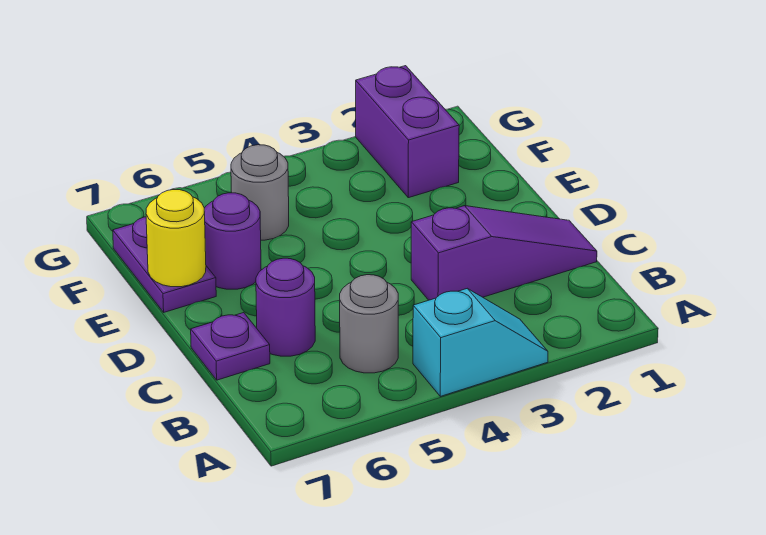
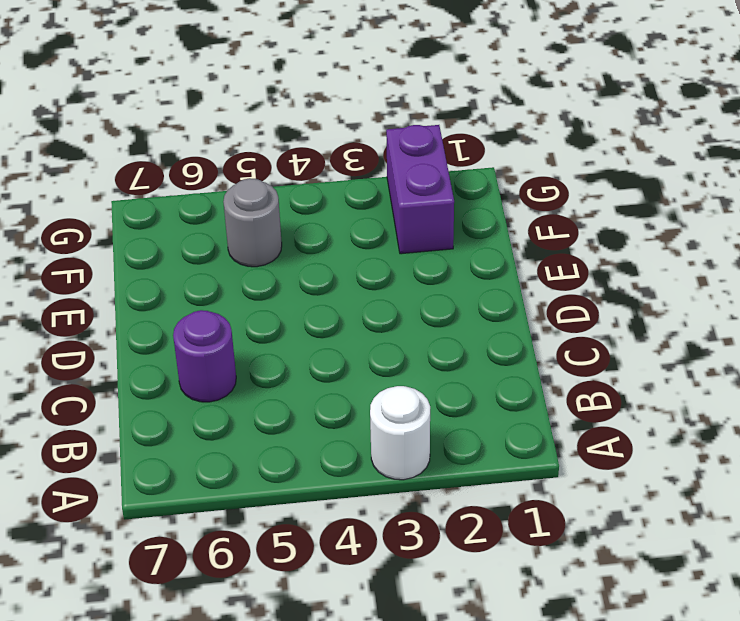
white 1x1 round brick [370,386,430,480] -> cyan 1x2 slope [413,289,548,396]
none -> grey 1x1 round brick [340,275,398,373]
none -> purple 1x3 slope [411,206,597,300]

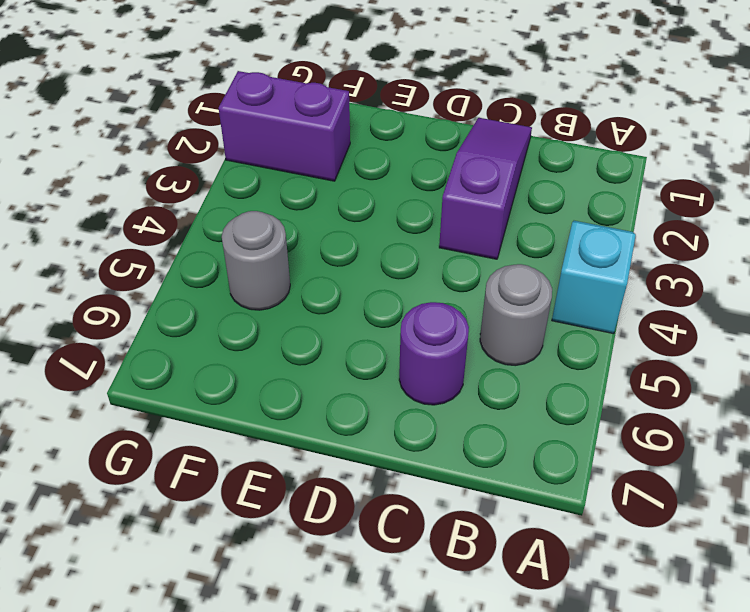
none -> purple 1x1 plate [191,313,270,380]
none -> purple 1x1 round brick [204,193,261,289]

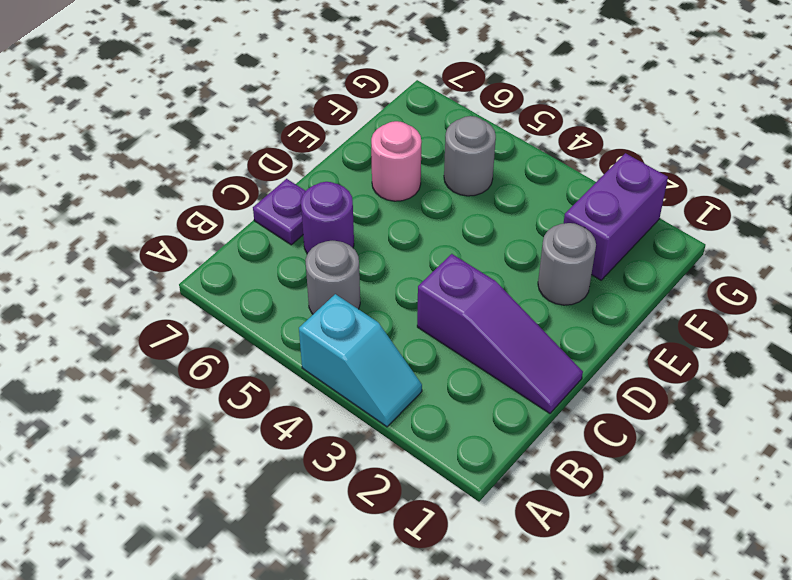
grey 1x1 round brick [538,223,596,305] -> none
pink 1x1 round brick [371,121,421,201] -> purple 1x1 round brick [204,193,261,289]
none -> purple 1x2 plate [113,217,216,312]
none -> yellow 1x1 round brick [146,190,206,287]

